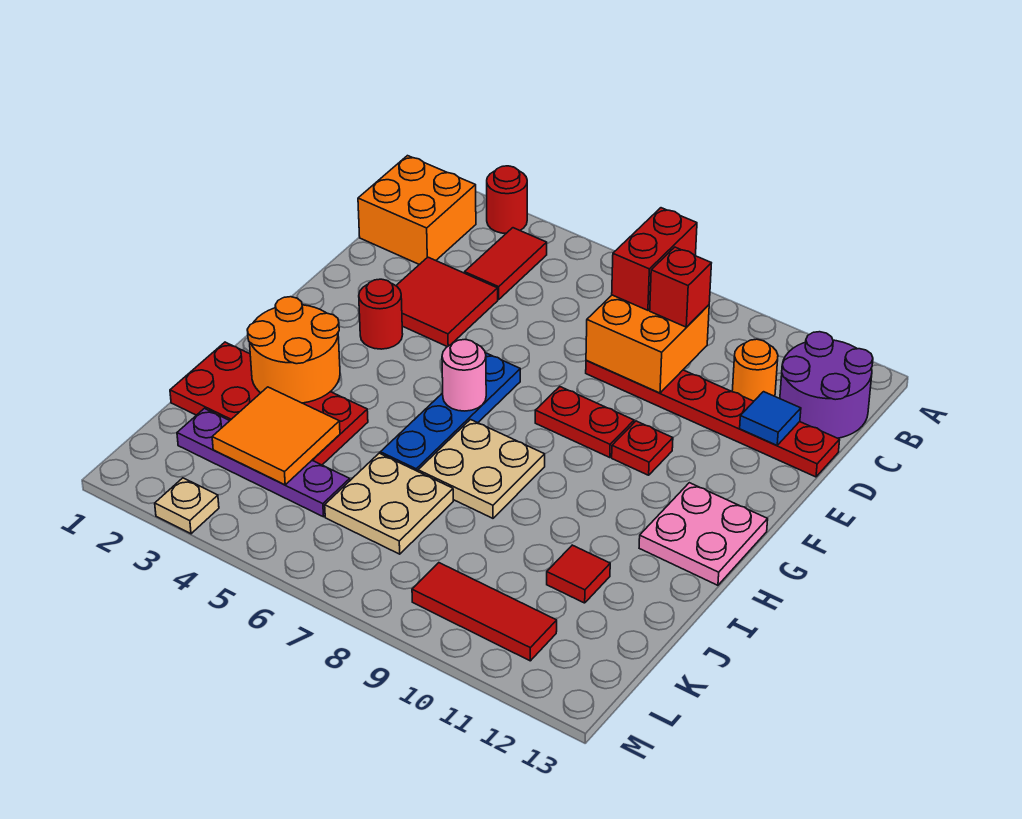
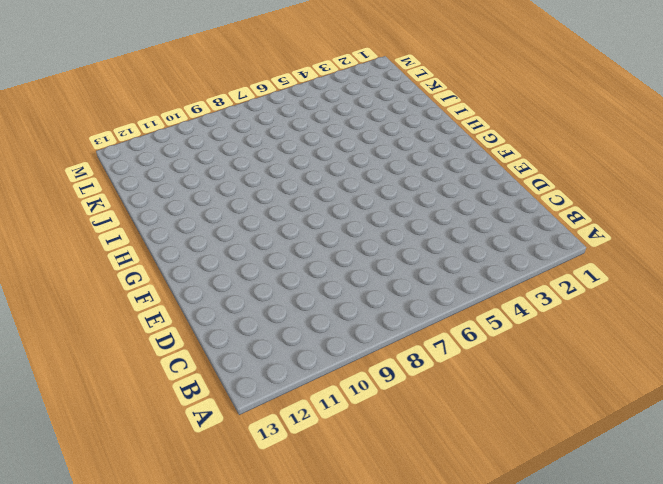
none -> red 1x1 round brick [487,166,527,233]
none -> orange 2x2 brick [358,156,476,265]
none -> red 1x2 tile [465,228,547,300]

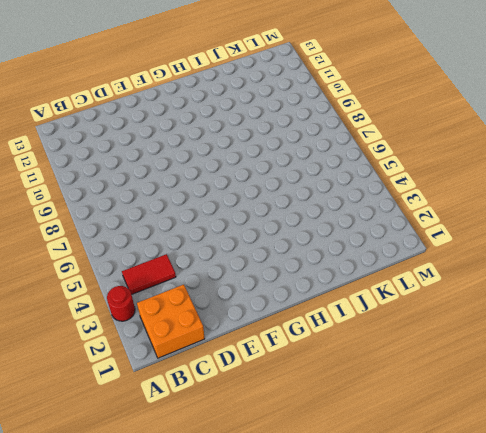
none -> purple 2x2 round brick [780,332,873,438]
none -> orange 1x1 round brick [732,339,778,401]
none -> red 2x2 tile [396,257,498,347]

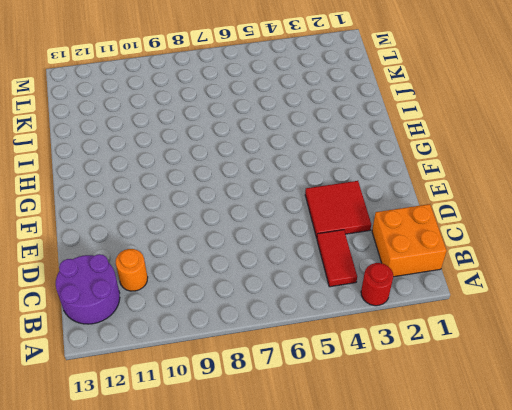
none -> red 1x6 plate [586,360,840,477]
none -> red 1x1 round brick [359,279,403,349]
none -> blue 1x4 plate [380,353,520,471]

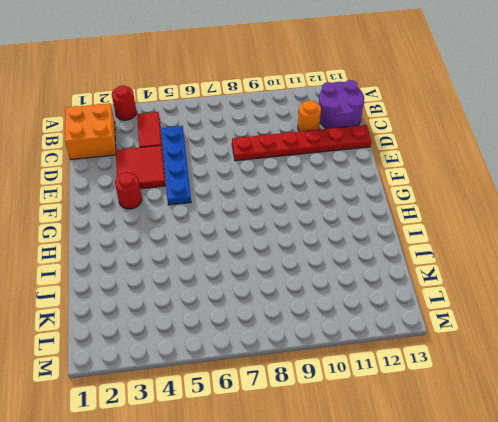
blue 1x4 plate [161,126,191,205] -> blue 1x4 plate moved to [380,353,520,471]
none -> red 1x2 plate [535,387,634,458]
none -> red 1x1 plate [612,421,673,475]
none -> pink 2x2 plate [639,483,768,585]

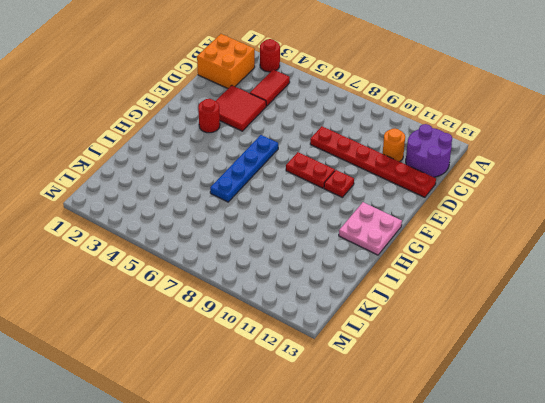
none -> tan 2x2 plate [418,420,545,518]
none -> red 2x4 plate [170,342,368,465]
none -> tan 2x2 plate [325,453,453,554]

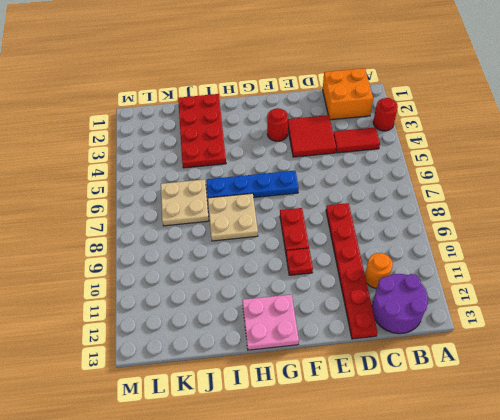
none -> red 1x1 tile [547,545,610,603]
none -> purple 1x4 plate [177,408,350,517]
none -> red 1x3 tile [412,563,557,661]

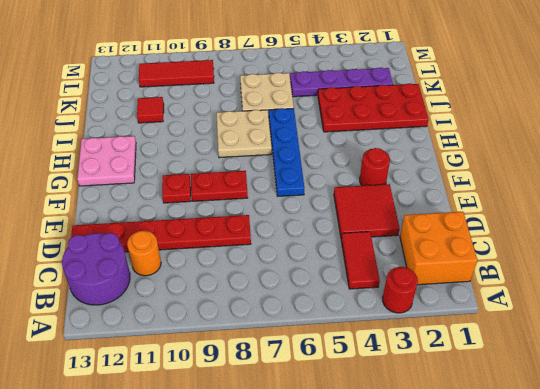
none -> tan 1x1 plate [155,478,219,534]
none -> orange 2x2 brick [586,295,709,393]
none -> blue 1x1 tile [740,392,801,445]

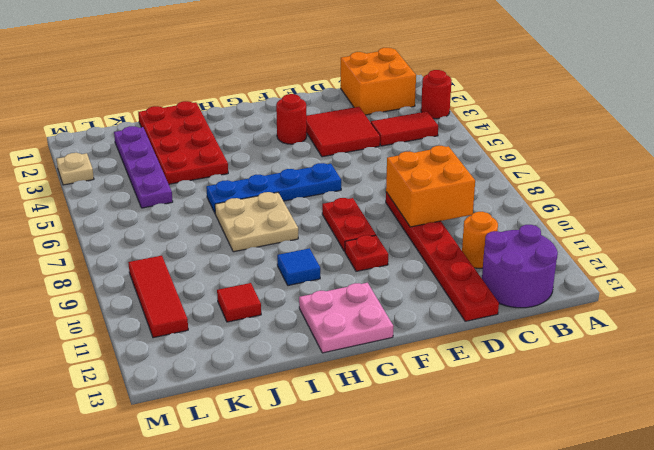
blue 1x1 tile [277,248,320,285] -> blue 1x1 tile moved to [740,392,801,445]
none -> tan 2x2 plate [325,453,453,554]
none -> pink 1x1 round brick [442,340,486,411]
none -> orange 2x2 round brick [247,297,340,403]

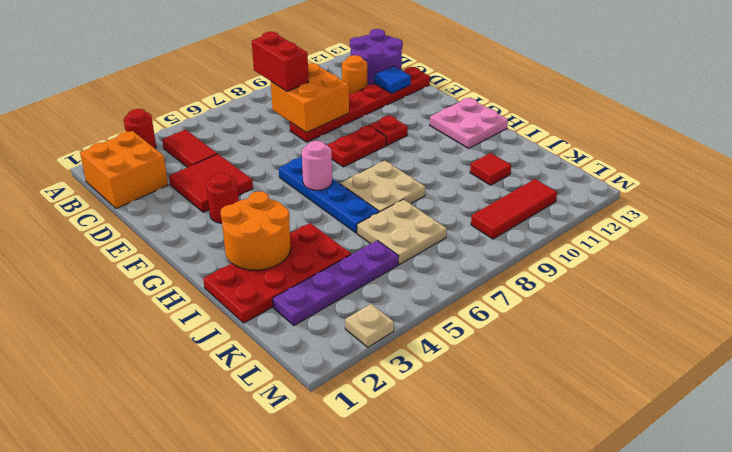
none -> orange 2x2 tile [212,387,340,485]
none -> red 1x1 brick [650,247,711,327]

